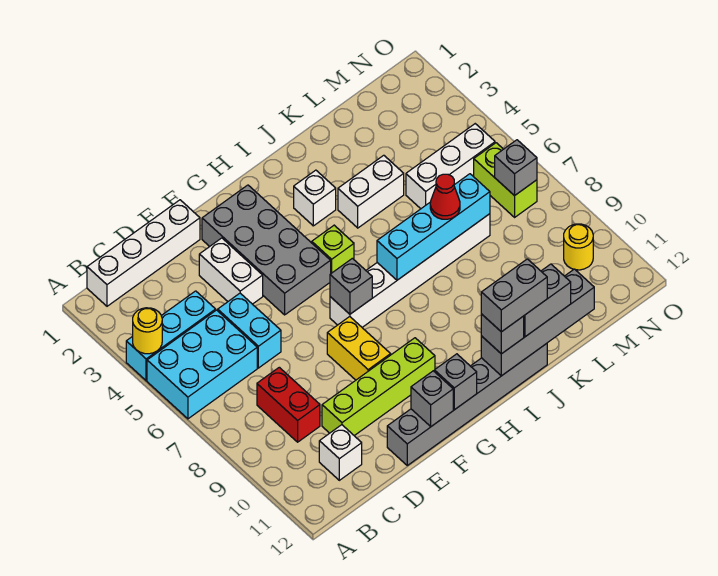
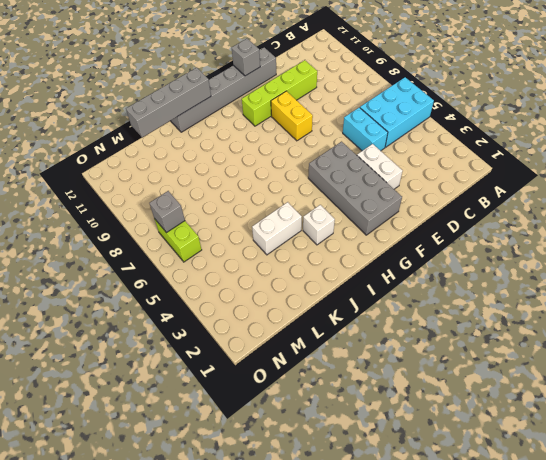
none -> cyan 1x3 brick [126,291,216,381]
none -> white 1x4 brick [87,200,200,306]
none -> red 1x2 brick [257,367,320,442]

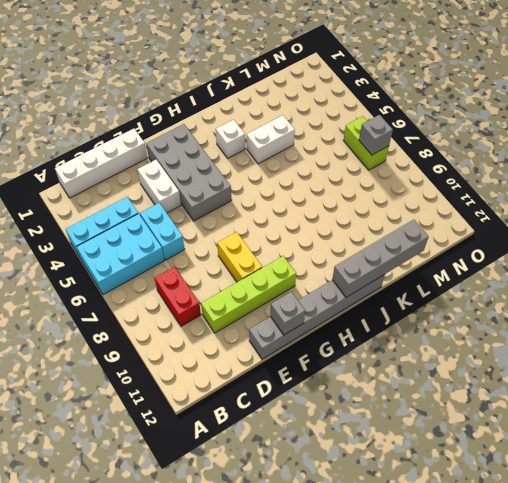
none -> white 1x1 brick [319,425,362,480]
none -> white 1x6 brick [330,214,490,327]
none -> lime 1x1 brick [312,225,354,273]

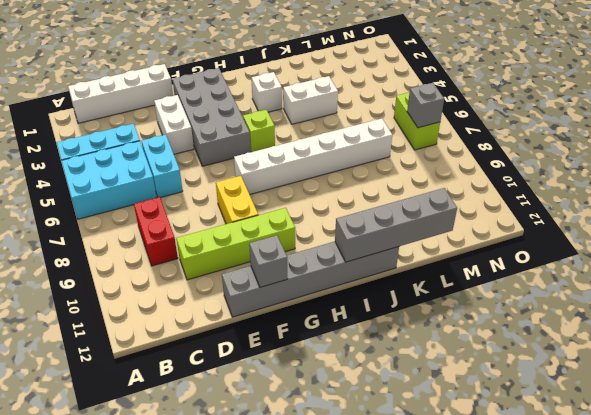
none -> white 1x1 brick [319,425,362,480]
none -> white 1x3 brick [406,124,495,209]
none -> yellow 1x1 round brick [564,224,593,270]

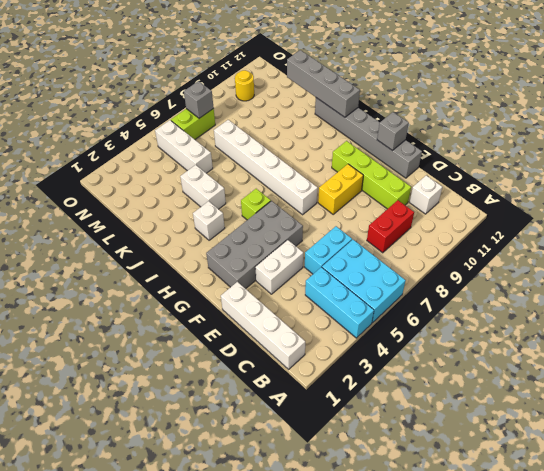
none -> yellow 1x1 round brick [133,308,162,354]
none -> grey 1x1 brick [330,258,372,314]
none -> grey 1x1 brick [434,354,477,410]

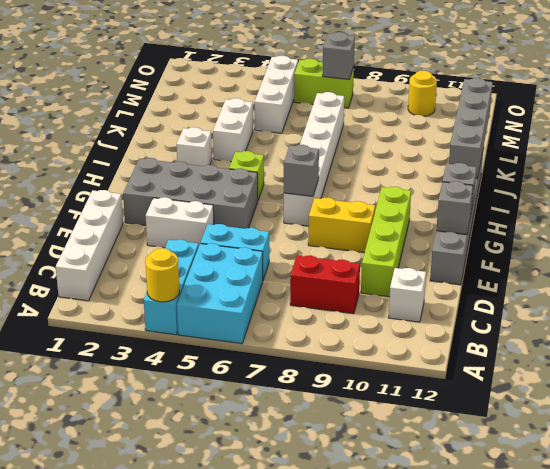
none -> cyan 1x4 brick [377,174,490,280]
none -> grey 1x1 brick [481,314,524,354]
none -> grey 1x2 brick [524,264,571,337]

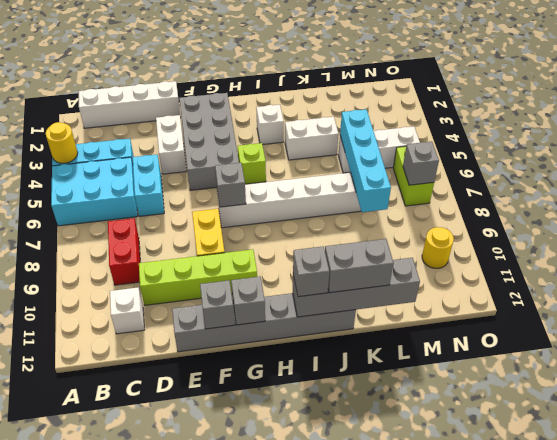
cyan 1x4 brick [340,109,391,212] -> cyan 1x4 brick turned to [377,174,490,280]
none -> red 1x1 cone [430,174,460,219]
none -> grey 1x2 brick [481,259,547,332]

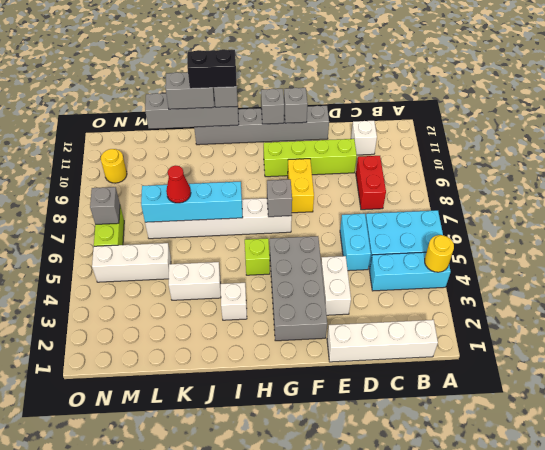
black 1x2 brick [187,49,237,89] -> grey 1x2 brick [481,259,547,332]

